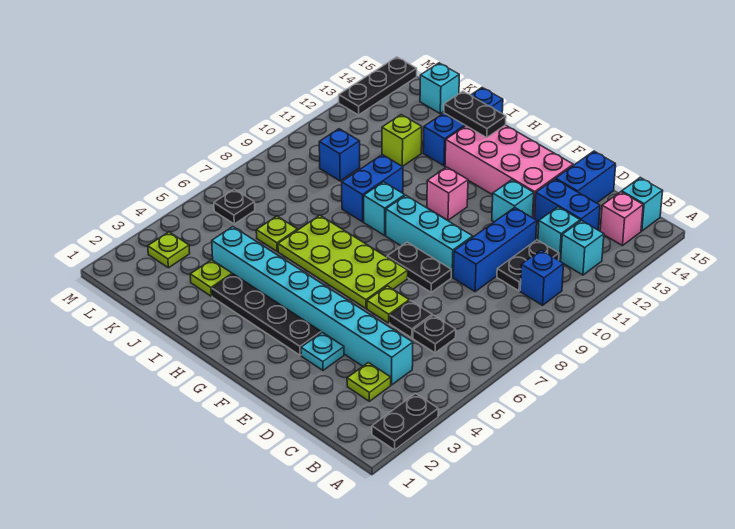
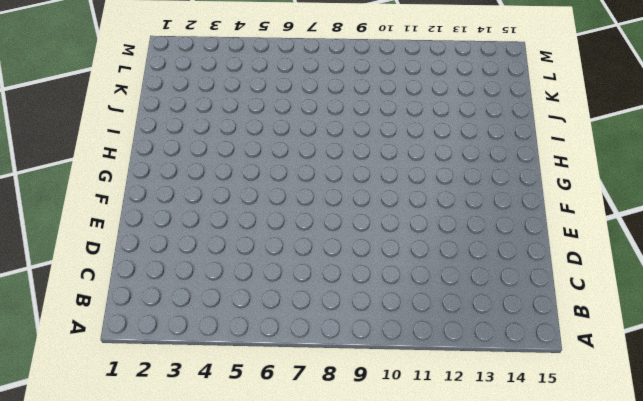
none -> black 1x2 plate [372,394,438,450]
none -> blue 1x1 brick [520,250,564,305]
none -> cyan 1x1 brick [561,221,604,275]
none -> pink 1x1 brick [600,192,643,246]

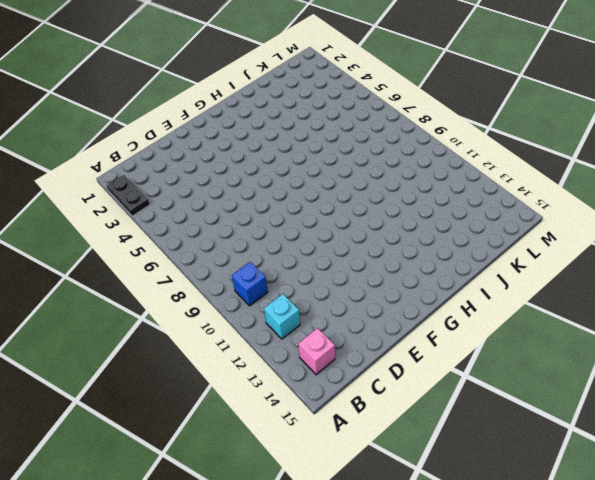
none -> cyan 1x1 brick [622,178,663,231]
none -> lime 1x1 plate [347,363,391,401]
none -> cyan 1x8 brick [212,227,413,385]
none -> black 1x1 plate [413,315,456,353]

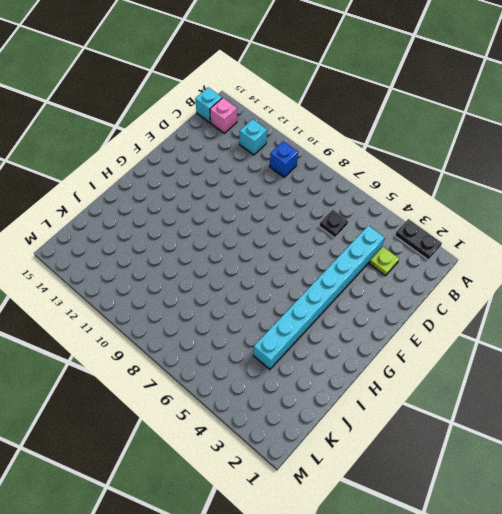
none -> black 1x2 plate [497,240,559,291]
none -> cyan 1x1 brick [538,207,580,261]
none -> blue 1x2 brick [534,179,600,230]
none -> black 1x1 plate [390,300,432,338]

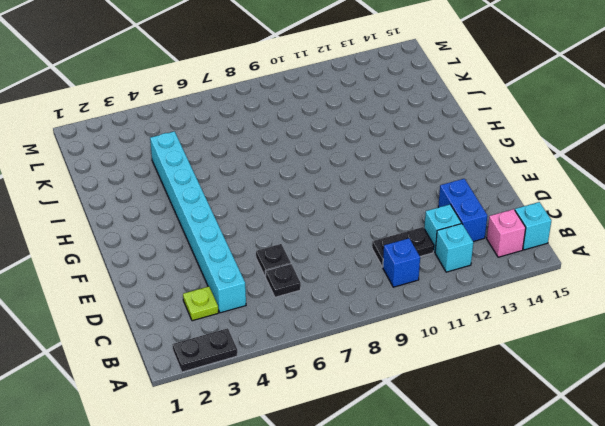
none -> blue 1x3 brick [453,208,537,292]
none -> blue 1x2 brick [556,151,616,203]
none -> cyan 1x1 plate [301,332,344,370]
none -> lime 1x1 plate [367,286,409,323]

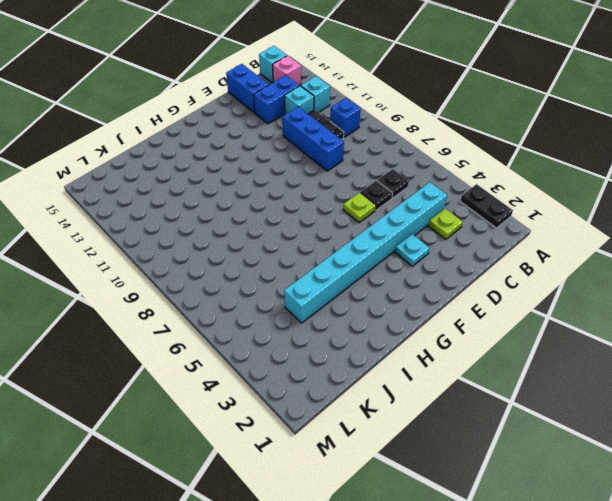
none -> black 1x2 plate [387,242,451,292]
none -> cyan 1x3 brick [386,195,473,277]
none -> cyan 1x1 brick [492,180,534,222]
none -> pink 2x4 brick [445,125,573,219]

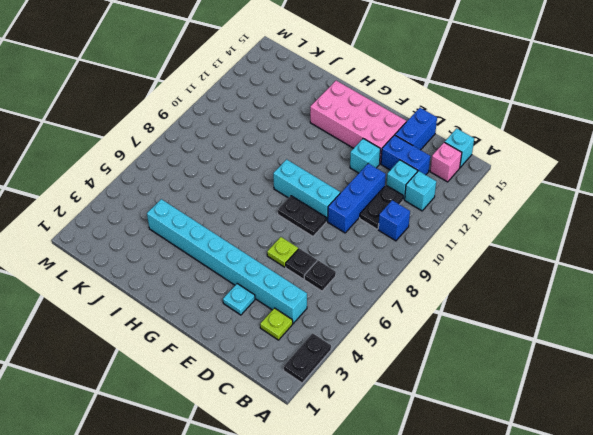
none -> black 1x4 plate [212,274,321,355]
none -> lime 2x4 plate [278,215,408,308]
none -> pink 1x1 brick [427,167,468,220]
none -> cyan 1x1 brick [364,182,405,235]

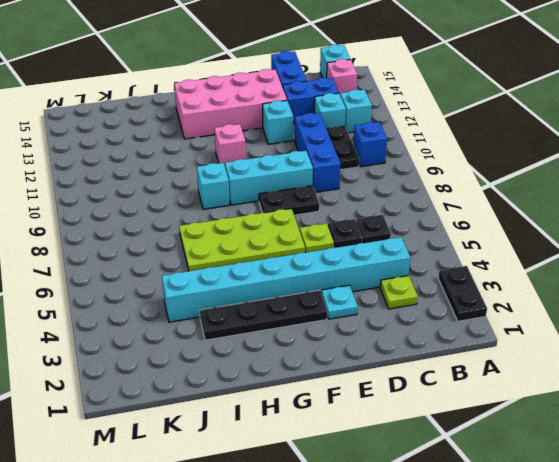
none -> blue 1x2 brick [342,155,403,222]
none -> blue 1x3 brick [423,87,503,166]
none -> lime 1x1 plate [190,260,232,296]
none -> lime 1x1 plate [256,216,297,251]

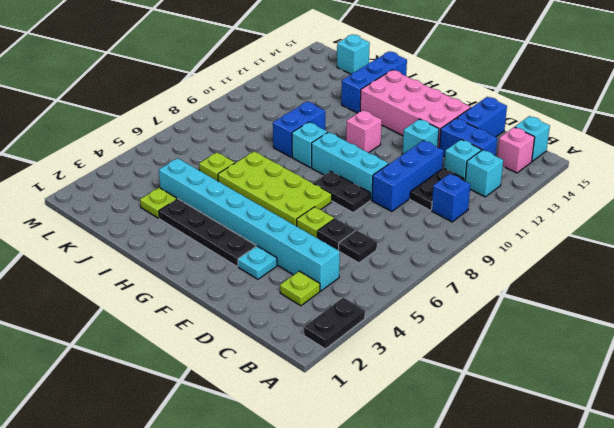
none -> lime 1x1 brick [382,115,422,167]
none -> blue 1x1 brick [319,129,360,181]
none -> lime 1x1 plate [148,232,190,268]
none -> black 1x1 plate [214,189,255,224]

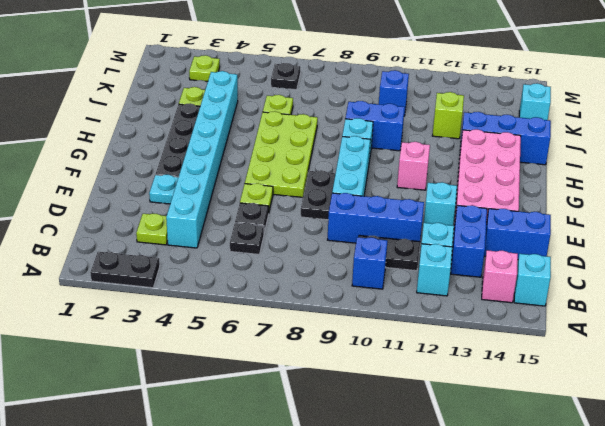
none -> black 1x3 plate [339,57,417,115]
none -> black 1x2 plate [444,91,506,137]

